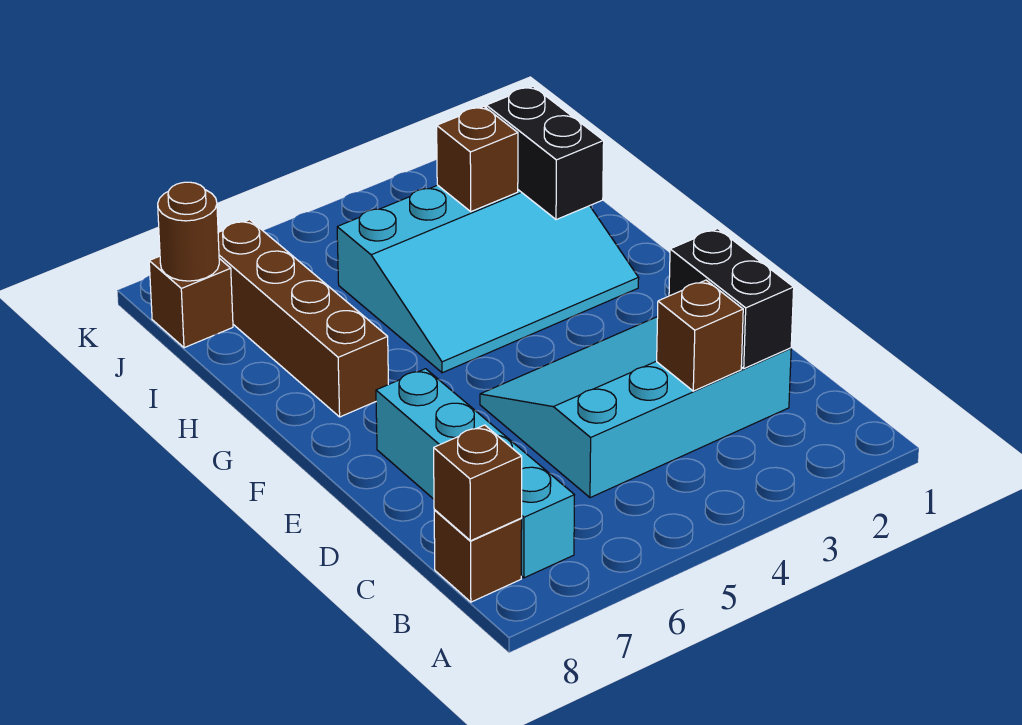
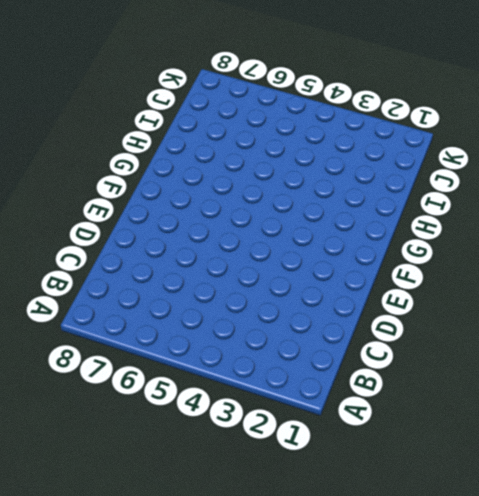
none -> cyan 1x4 brick [376,369,574,578]
none -> brown 1x1 brick [434,510,522,602]
none -> cyan 3x4 slope [480,317,791,498]

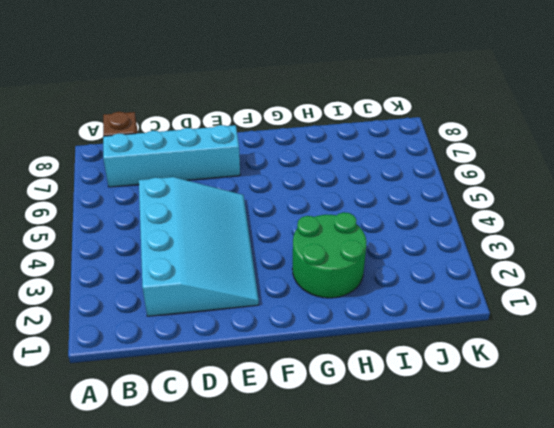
green 2x2 round brick [292,212,367,298] -> cyan 3x4 slope [337,185,639,373]
none -> brown 1x4 brick [218,220,388,417]
none -> brown 1x1 brick [149,256,233,348]
none -> brown 1x1 brick [434,425,522,541]

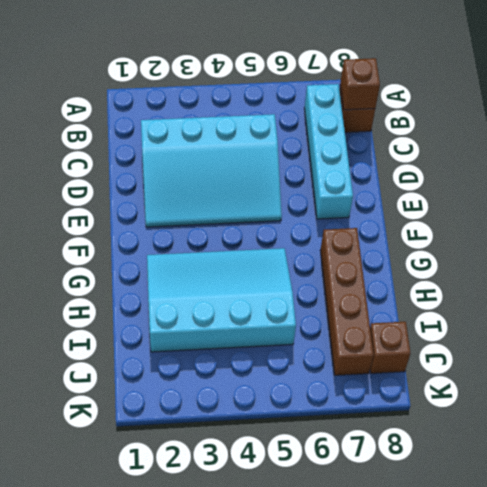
none -> black 1x2 brick [669,229,794,368]
none -> brown 1x1 brick [657,280,743,391]
none -> black 1x2 brick [486,86,604,220]

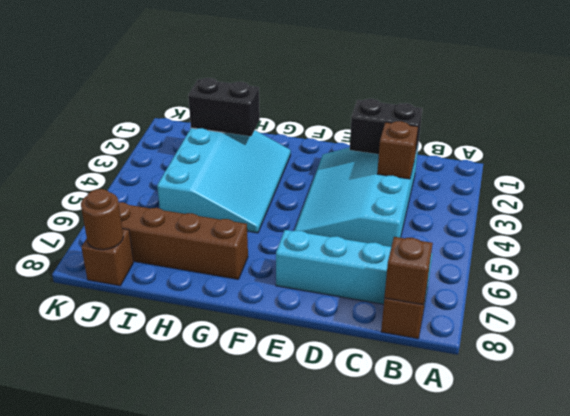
none -> brown 1x1 brick [437,106,518,212]

